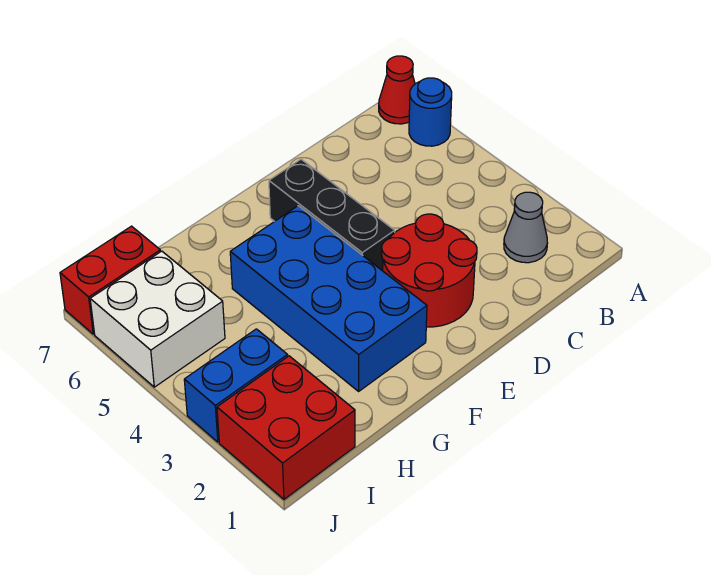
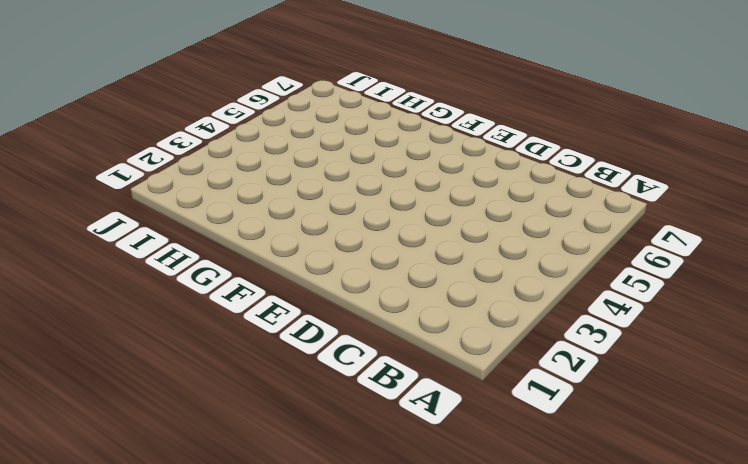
none -> blue 1x1 round brick [409,78,452,146]
none -> red 1x1 cone [379,56,415,124]

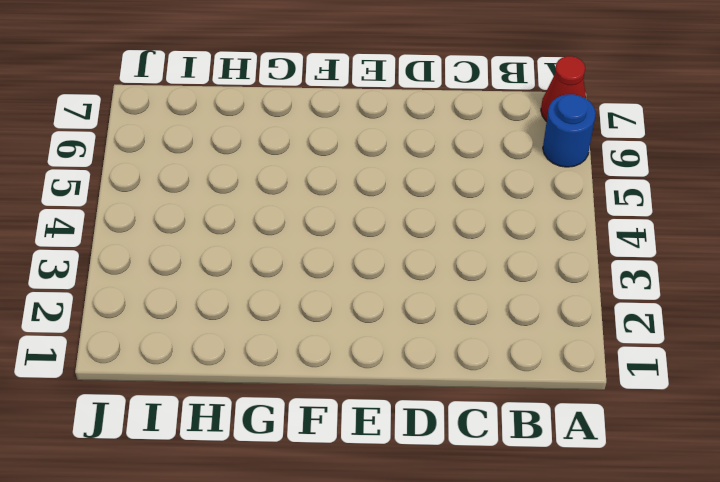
none -> grey 1x1 cone [504,192,547,263]
none -> red 2x2 round brick [382,214,477,327]

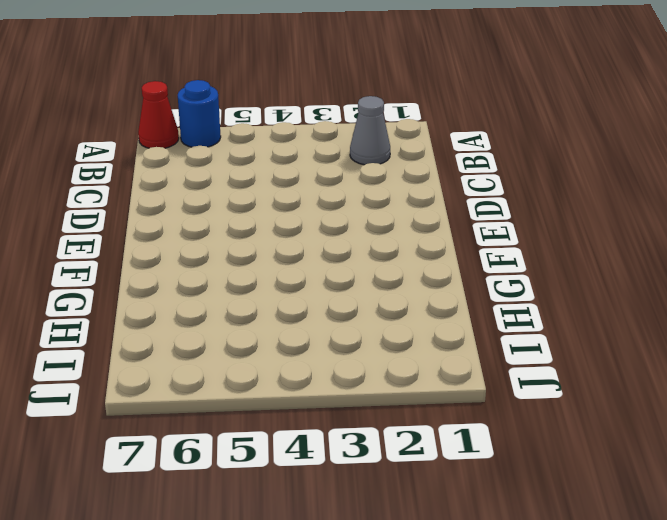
none -> red 2x2 round brick [382,214,477,327]
none -> black 1x3 brick [269,159,395,271]

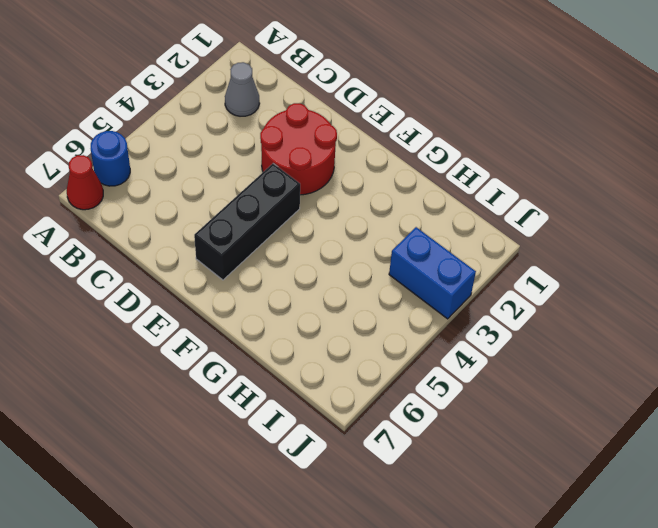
none -> blue 2x4 brick [230,206,427,391]
none -> red 2x2 brick [217,356,355,499]

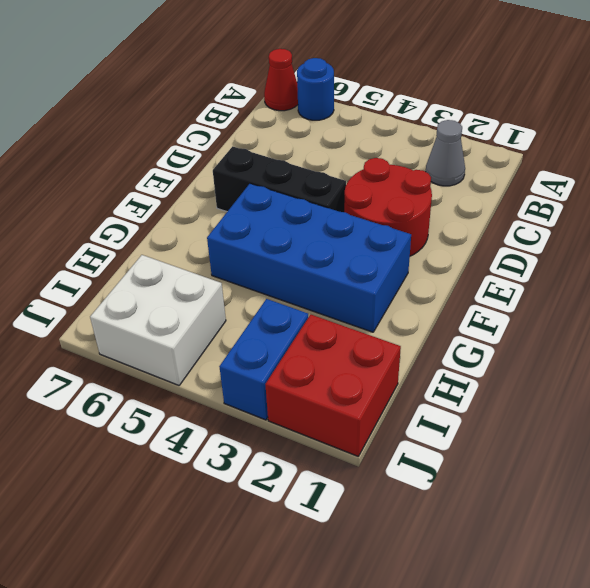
none -> red 1x2 brick [60,226,161,334]

